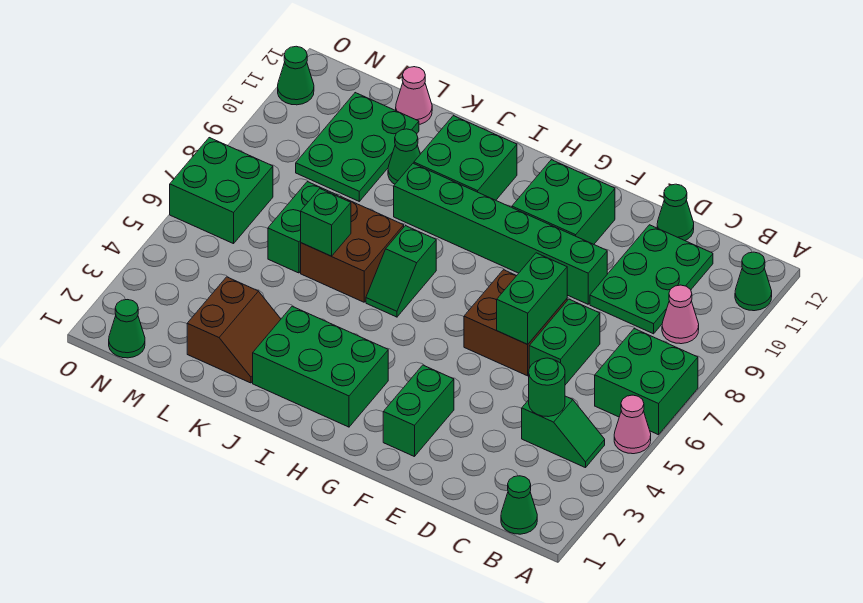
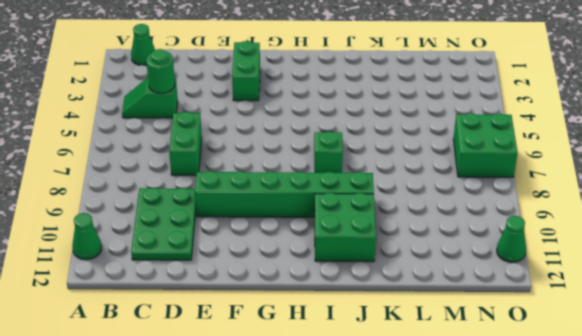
none -> pink 1x1 cone [614,395,651,454]
none -> green 2x2 brick [595,329,698,435]
none -> pink 1x1 cone [662,285,699,344]

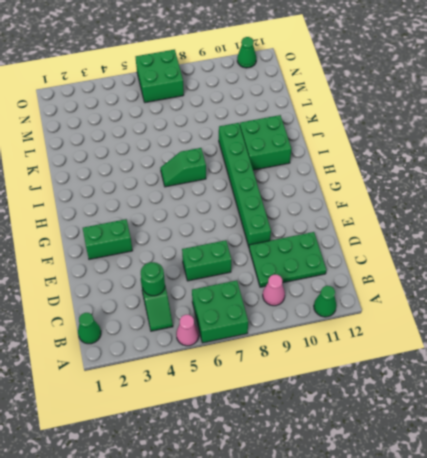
none -> green 1x1 cone [657,184,694,241]
none -> brown 2x2 brick [464,270,567,376]
none -> green 2x2 brick [512,160,615,244]

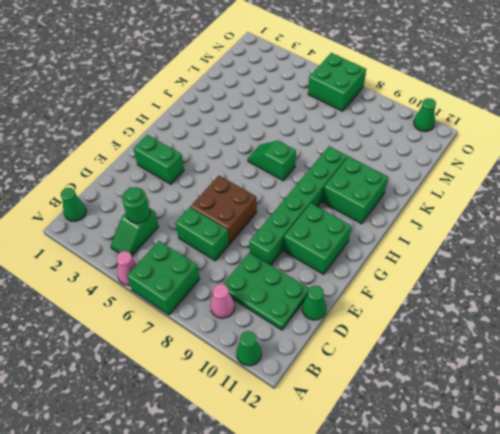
none -> green 2x3 brick [253,306,388,427]
none -> brown 2x2 brick [301,196,404,302]
none -> brown 2x2 slope [187,277,281,383]

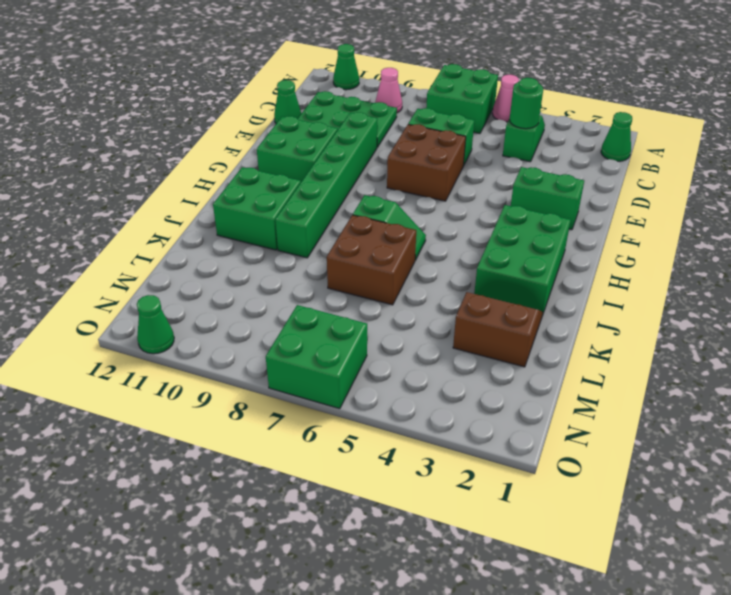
none -> green 1x1 cone [388,129,420,184]
none -> green 1x2 brick [268,182,338,273]
none -> green 2x3 plate [296,93,419,201]

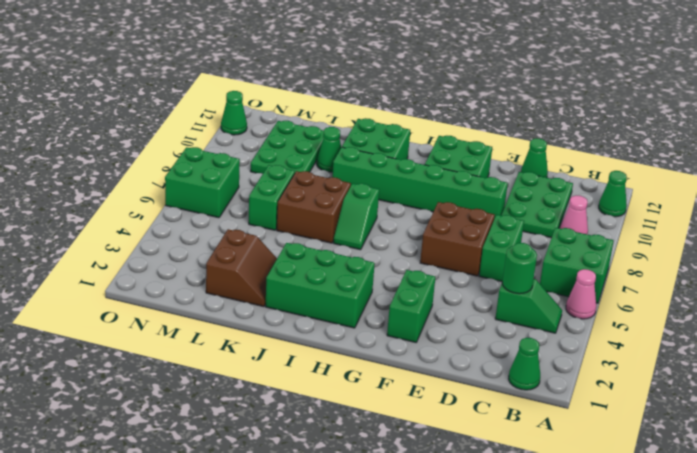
none -> pink 1x1 cone [396,67,432,124]
none -> green 1x1 cone [109,300,145,358]
none -> green 1x2 brick [497,253,567,344]

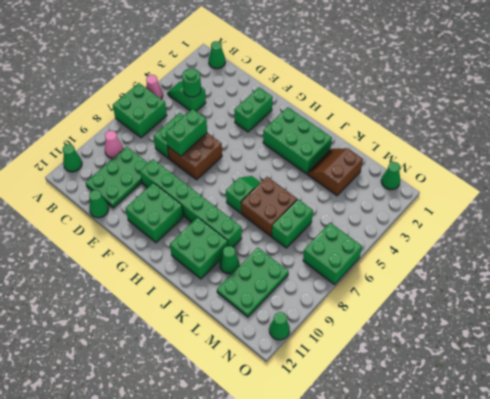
none -> pink 1x1 cone [396,67,432,124]
none -> green 1x1 brick [301,189,351,256]

